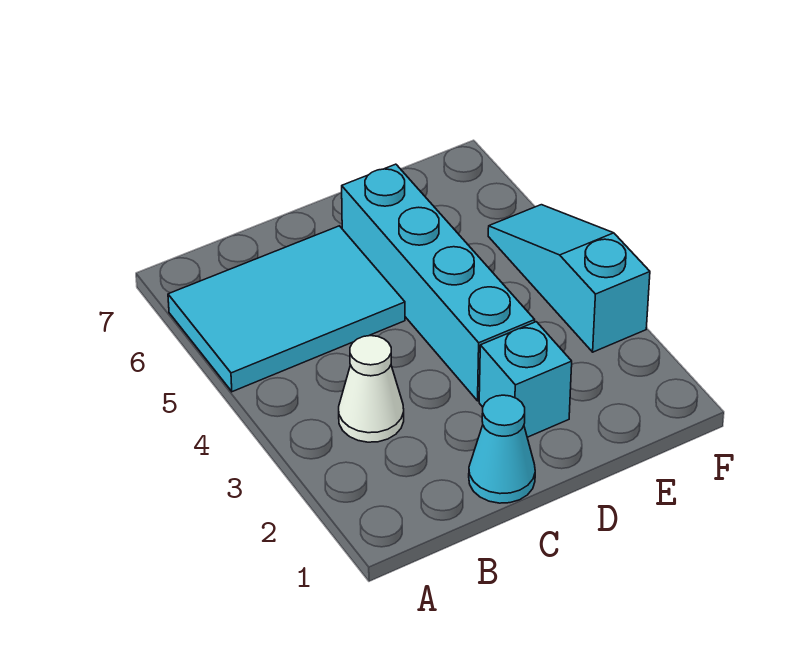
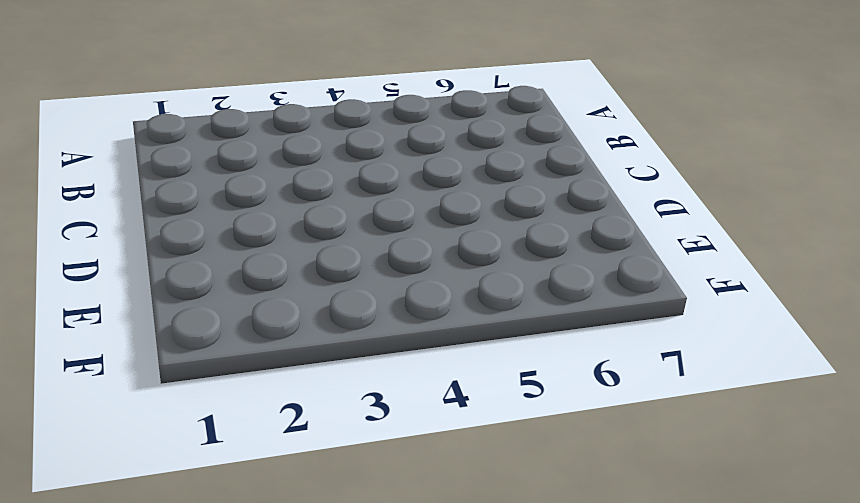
none -> cyan 2x3 tile [168,226,405,392]
none -> white 1x1 cone [339,336,404,442]

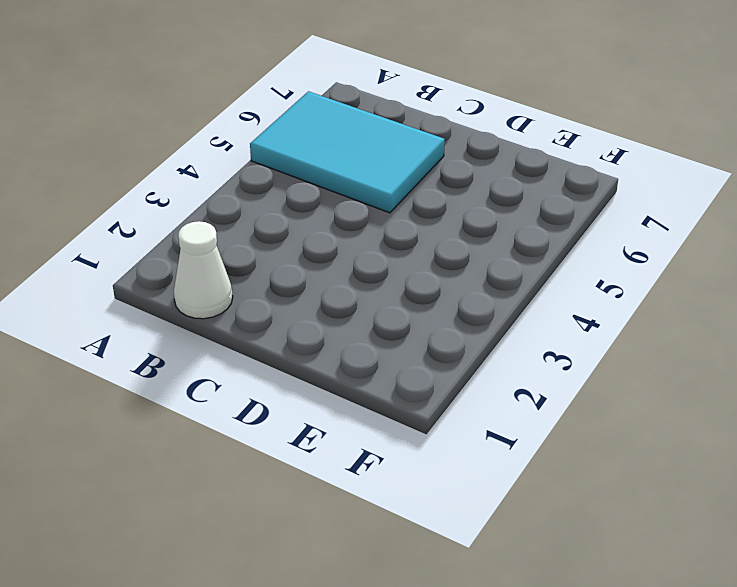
white 1x1 cone [174,221,233,319] -> white 1x1 cone moved to [339,336,404,442]
none -> cyan 1x1 cone [469,395,535,503]
none -> cyan 1x1 brick [479,322,572,437]

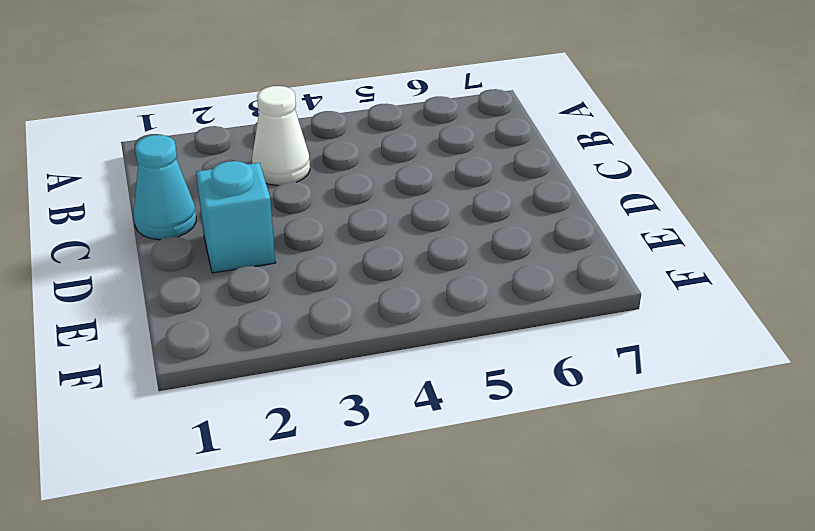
none -> cyan 2x3 tile [168,226,405,392]
none -> cyan 1x4 brick [342,164,535,401]

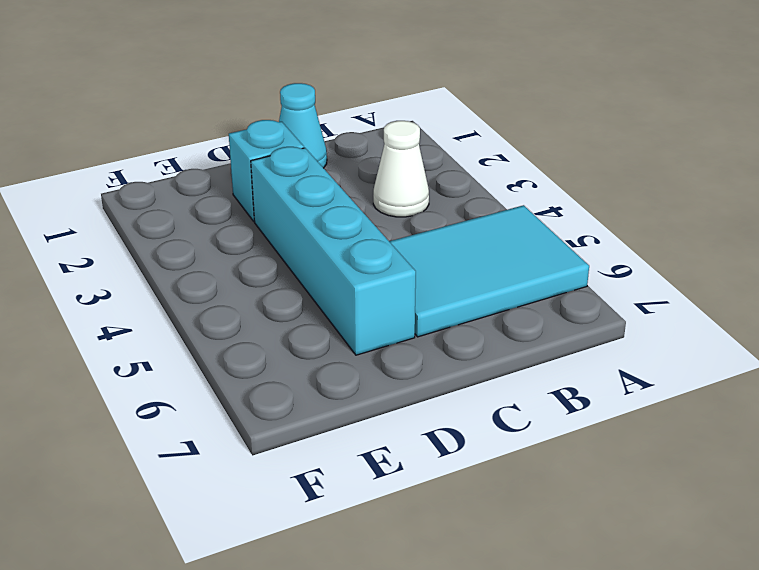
none -> cyan 1x3 slope [488,205,650,352]

